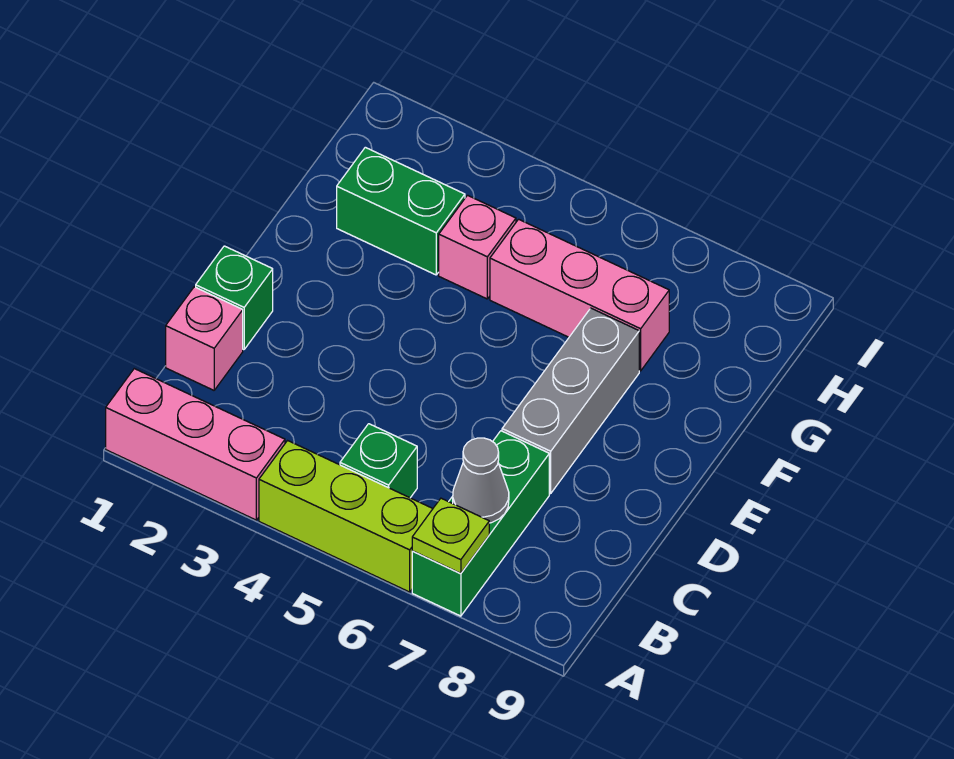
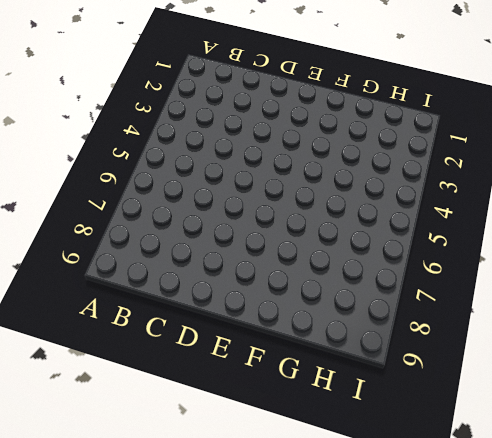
none -> pink 1x3 brick [106,369,285,520]
none -> lime 1x3 brick [259,441,433,592]
none -> green 1x3 brick [412,431,549,616]

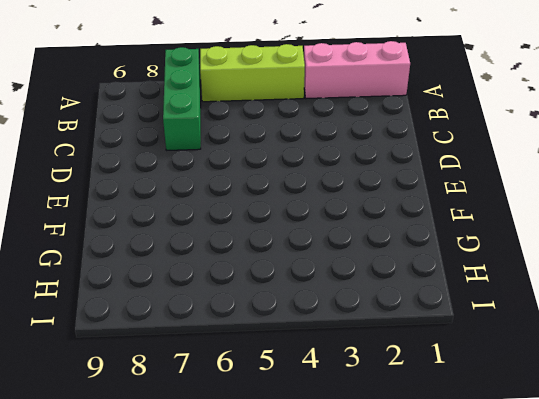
none -> green 1x1 brick [340,424,417,498]
none -> pink 1x1 brick [166,287,243,390]
none -> green 1x1 brick [196,246,273,350]

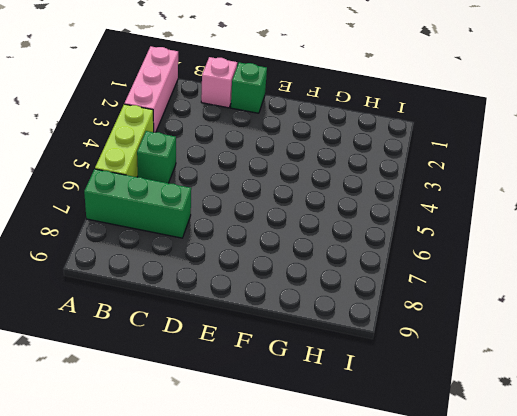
none -> grey 1x3 brick [502,308,639,493]
none -> green 1x2 brick [337,147,465,275]
none -> pink 1x1 brick [439,195,516,299]

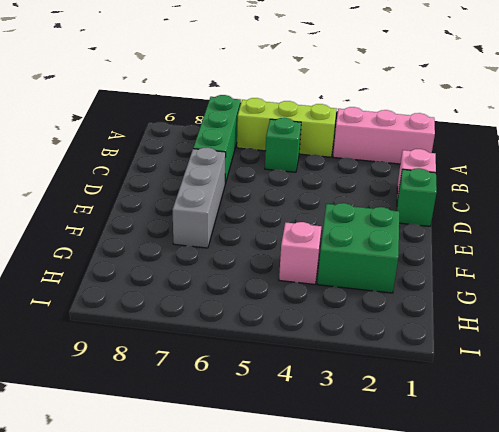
green 2x2 brick [317,203,399,293] -> green 1x2 brick [337,147,465,275]
none -> pink 1x3 brick [490,219,669,371]
none -> lime 1x1 plate [412,498,489,574]
none -> grey 1x1 cone [453,438,509,523]

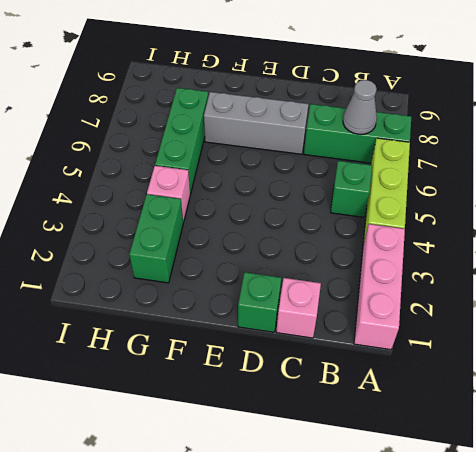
green 1x3 brick [155,88,208,194] -> pink 1x3 brick [490,219,669,371]
none -> lime 1x1 plate [412,498,489,574]

